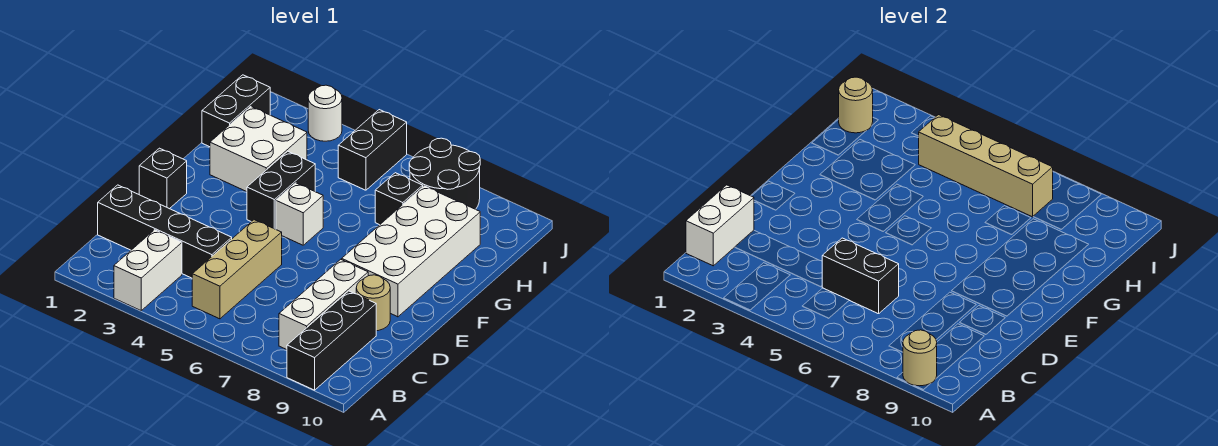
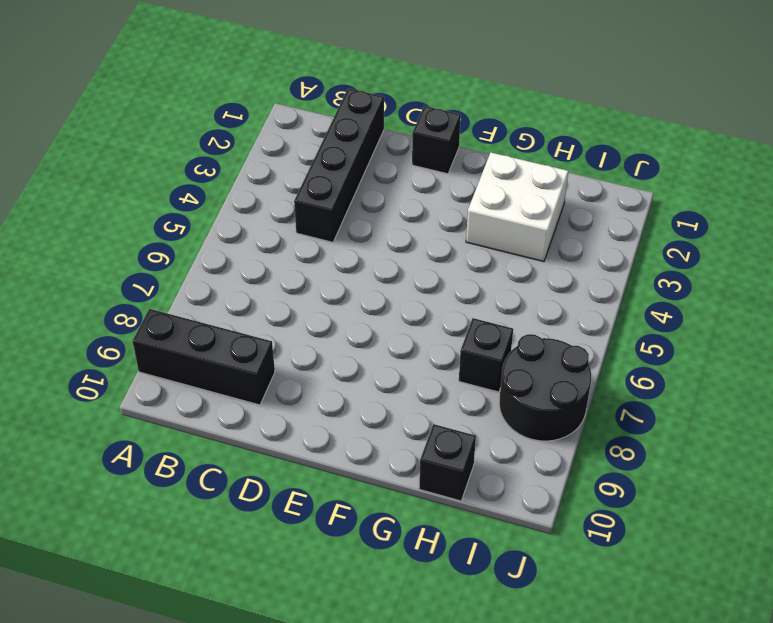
black 1x1 brick [419,424,476,501] -> none
none -> white 1x2 brick [114,230,182,310]
none -> tan 1x3 brick [192,220,282,319]
none -> white 1x3 brick [279,259,368,350]

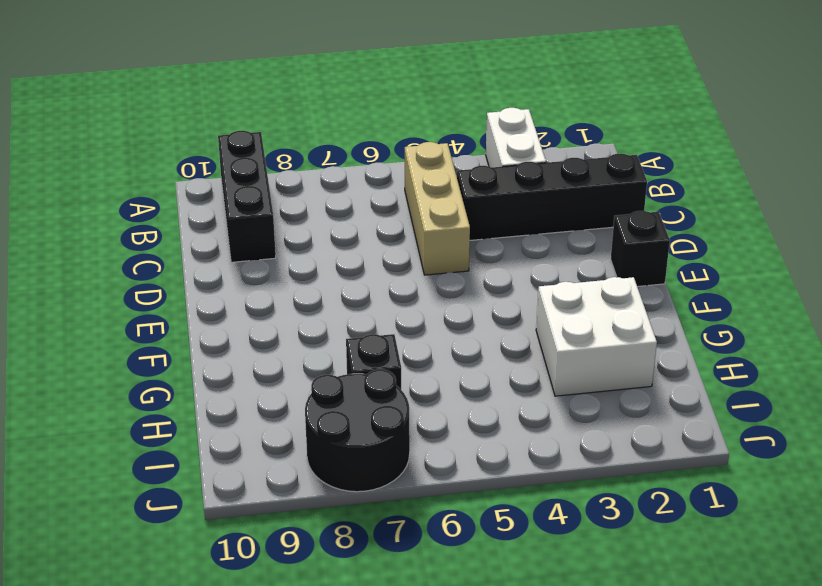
none -> white 1x3 brick [279,259,368,350]
none -> tan 1x1 round brick [356,275,390,331]
none -> white 2x4 brick [342,186,480,317]

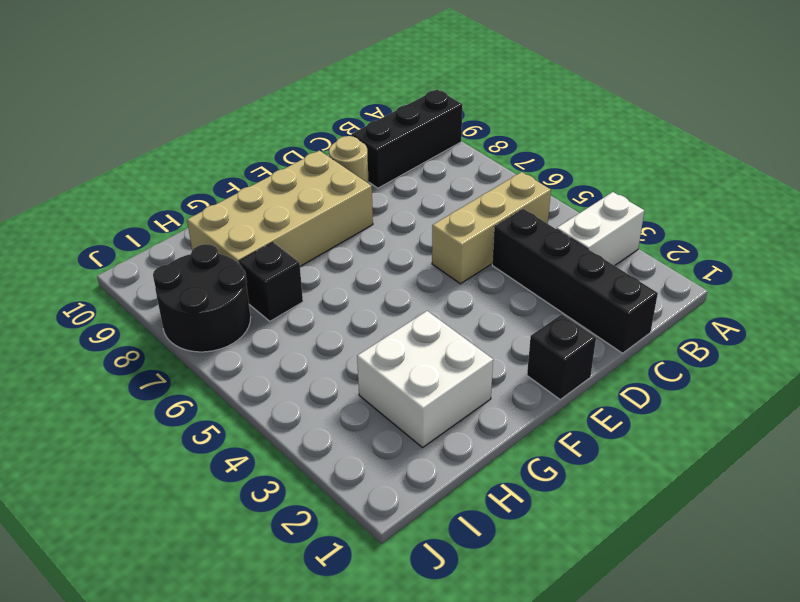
tan 2x4 brick [187,151,373,266] -> white 2x4 brick [342,186,480,317]
none -> white 1x3 brick [279,259,368,350]
none -> black 1x2 brick [247,151,315,229]
none -> white 1x1 brick [276,183,323,245]

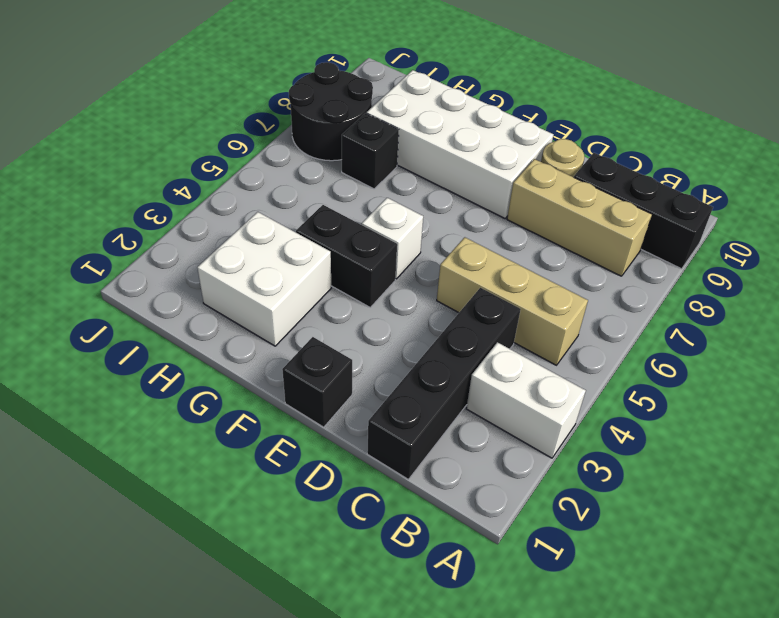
tan 1x3 brick [507,159,652,276] -> white 1x3 brick [279,259,368,350]
none -> black 1x2 brick [202,75,270,147]
none -> black 1x2 brick [338,110,407,190]
none -> white 1x1 round brick [308,85,342,141]

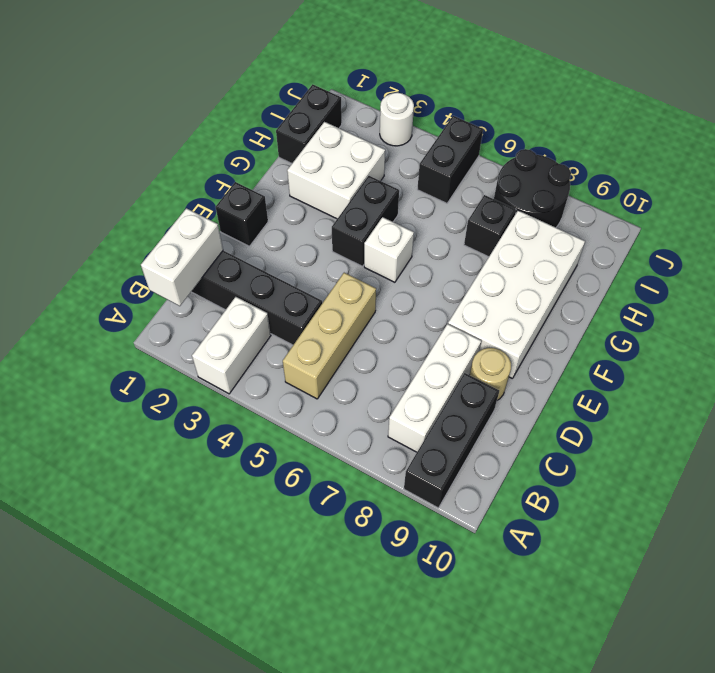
none -> tan 1x1 round brick [903,330,937,386]
none -> black 1x2 brick [822,238,899,314]
none -> tan 1x1 round brick [839,77,873,133]

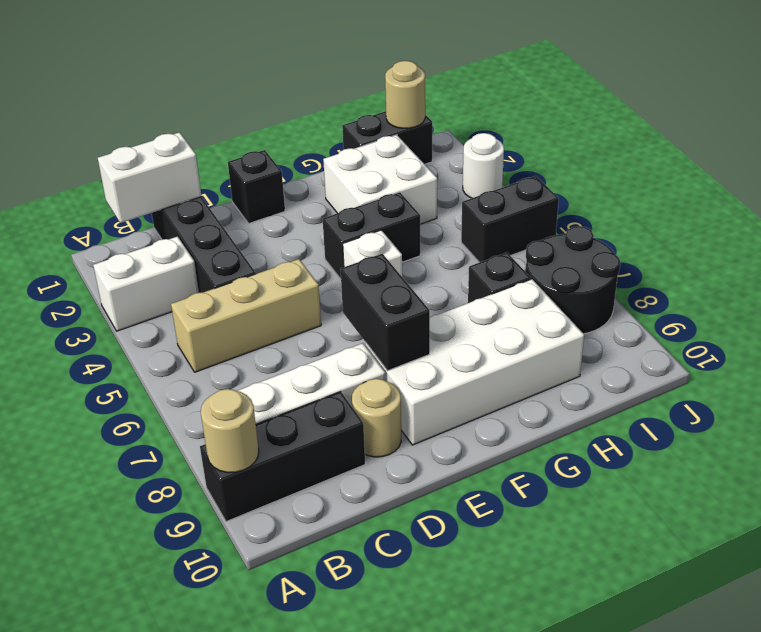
black 1x2 brick [340,254,430,371] -> black 1x2 brick moved to [822,238,899,314]
none -> tan 1x4 brick [919,115,1053,217]

